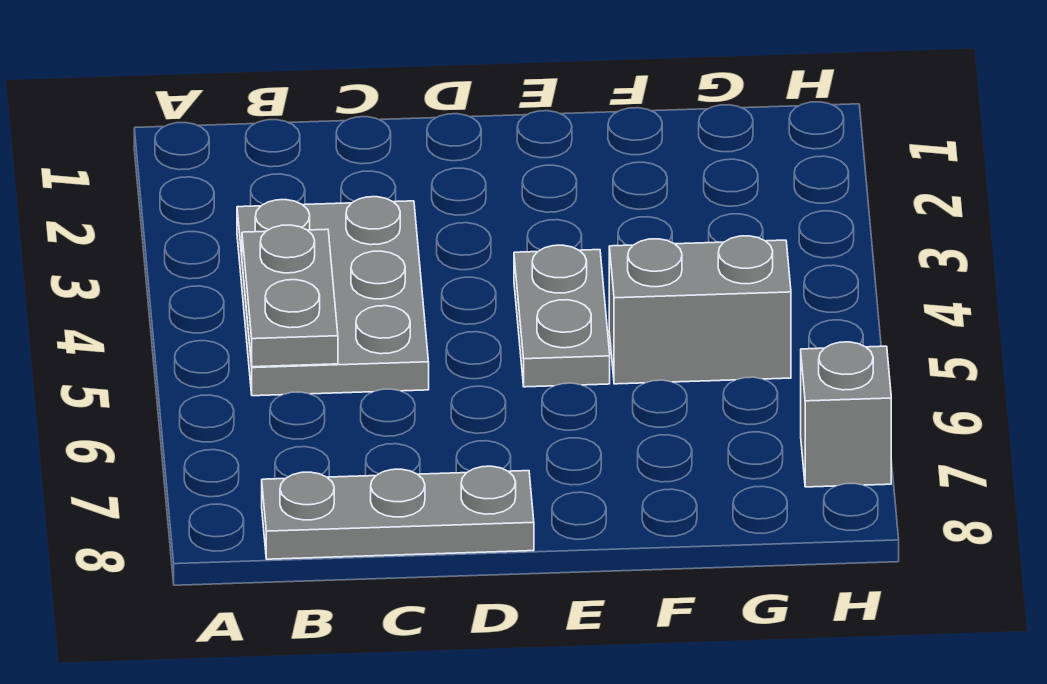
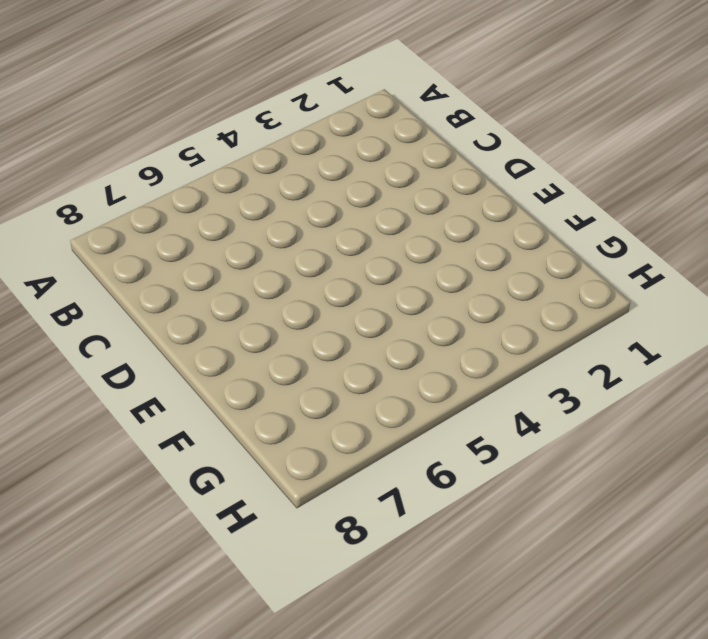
none -> grey 2x3 plate [237,197,429,396]
none -> grey 1x3 plate [262,466,534,559]

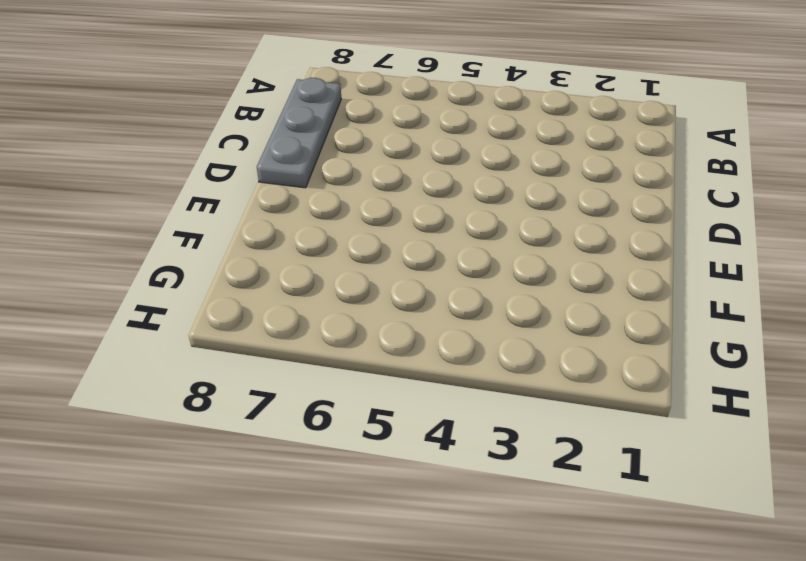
none -> grey 2x3 plate [237,197,429,396]
none -> grey 1x2 plate [514,245,610,387]

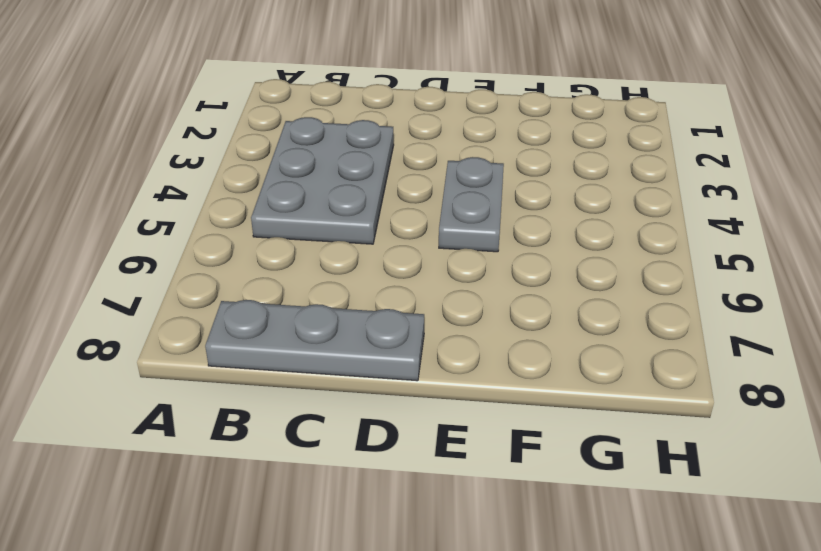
none -> grey 1x2 brick [609,236,791,384]
none -> grey 1x1 brick [801,342,891,487]

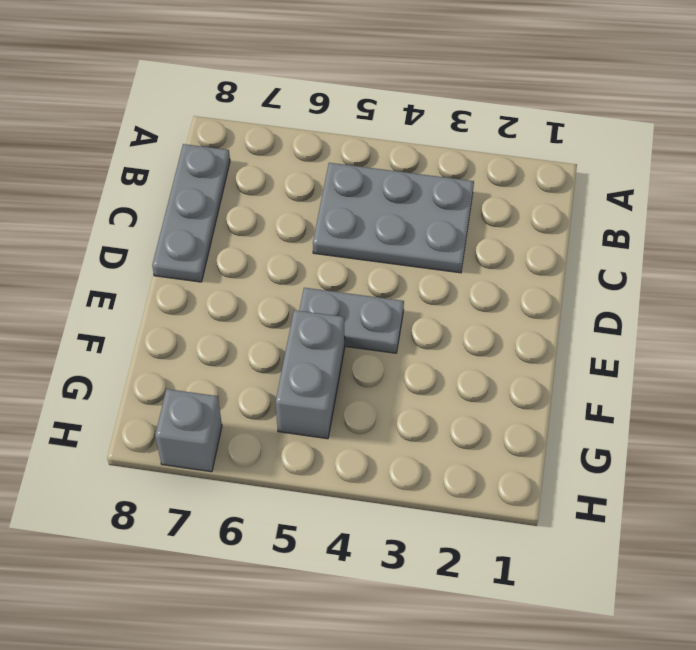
none -> grey 1x2 plate [242,225,338,367]

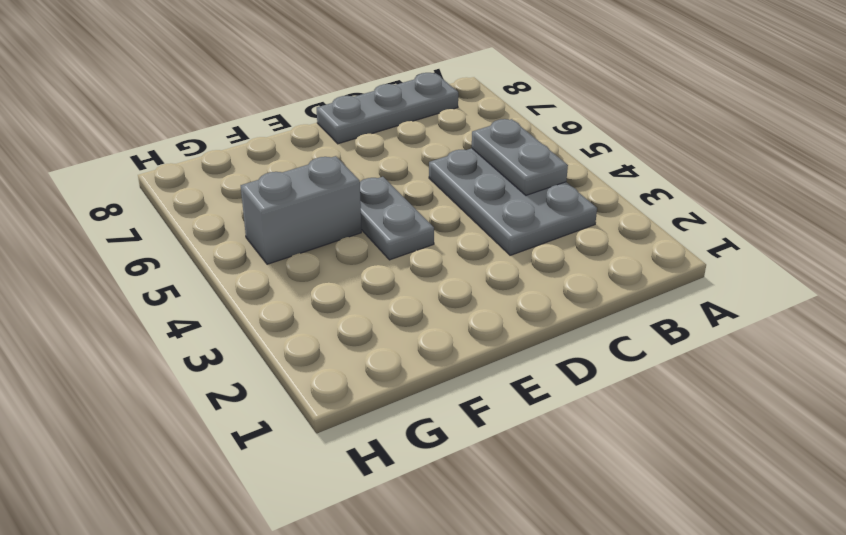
none -> grey 1x1 brick [801,342,891,487]

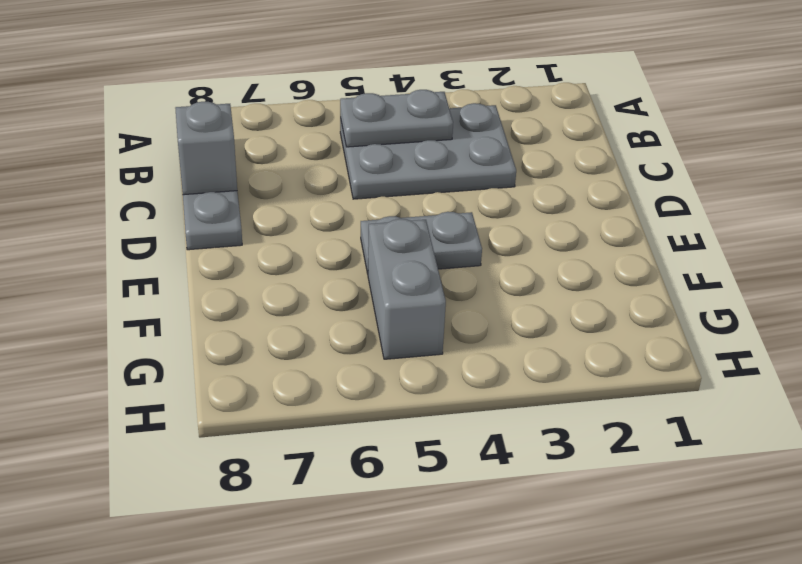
grey 1x1 brick [175,102,237,195] -> grey 1x1 brick moved to [801,342,891,487]

